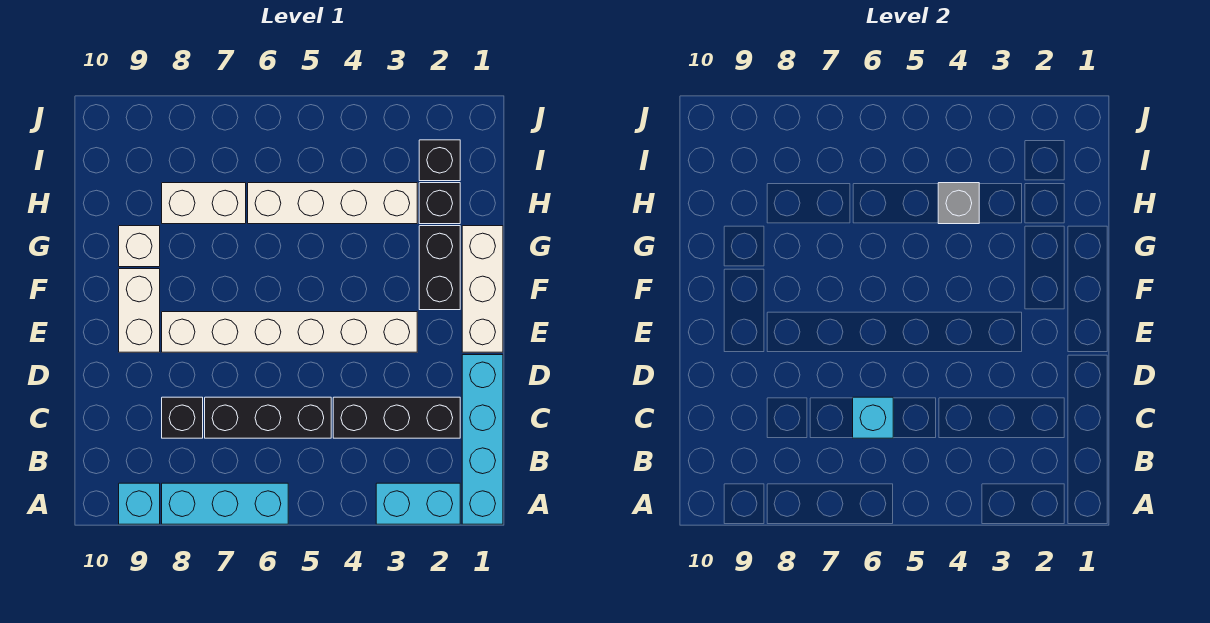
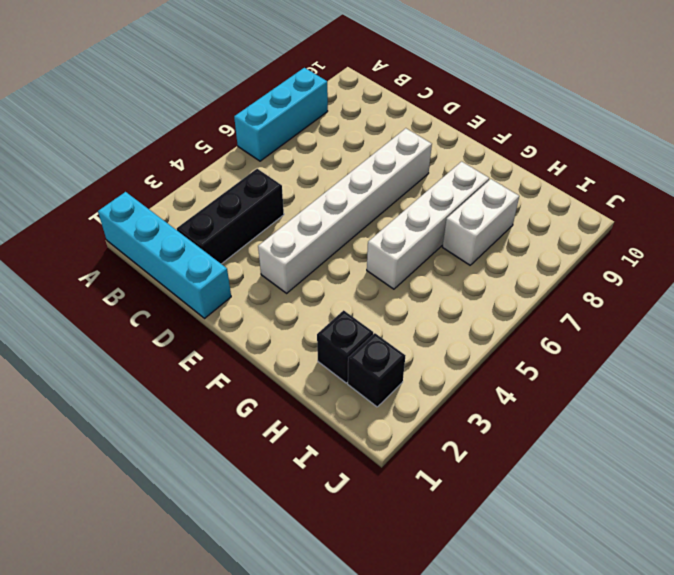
white 1x4 brick [367,162,489,289] -> white 1x4 brick moved to [248,183,417,224]
none -> cyan 1x2 brick [376,483,460,524]
none -> cyan 1x1 brick [119,483,160,524]
none -> black 1x3 brick [205,397,331,438]

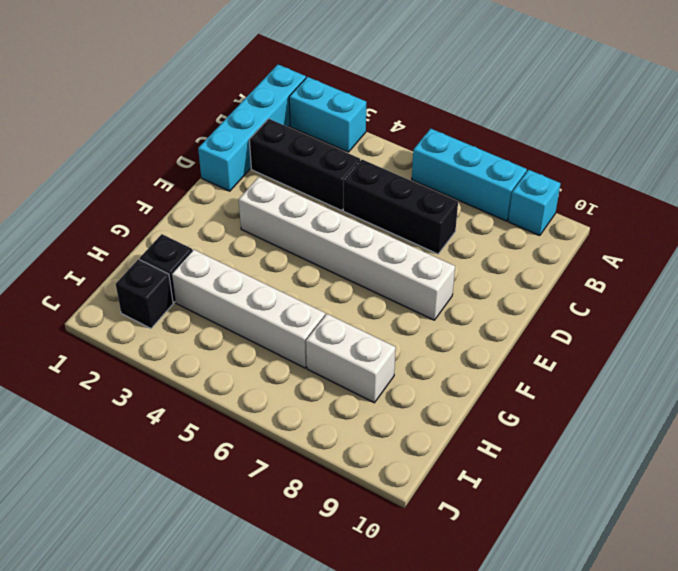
none -> black 1x1 brick [162,397,203,438]
none -> white 1x3 brick [462,226,503,352]
none -> white 1x2 brick [119,269,160,352]

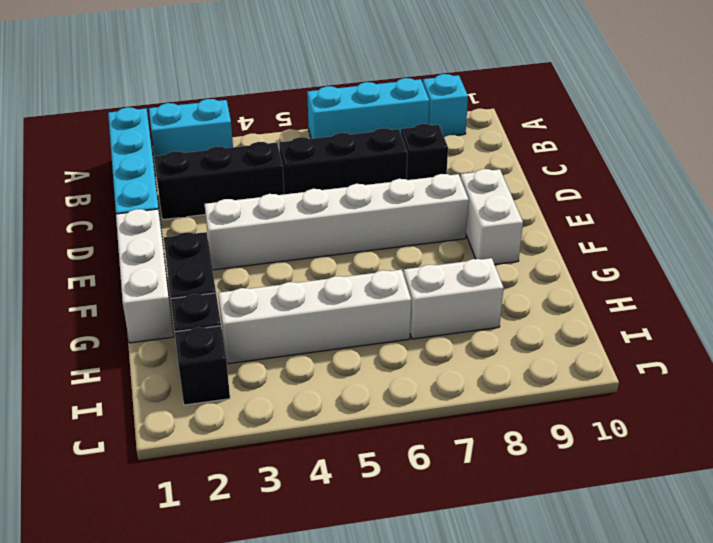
none -> white 1x1 brick [119,226,160,267]
none -> cyan 1x1 brick [853,397,893,438]
none -> grey 1x1 brick [938,183,979,224]

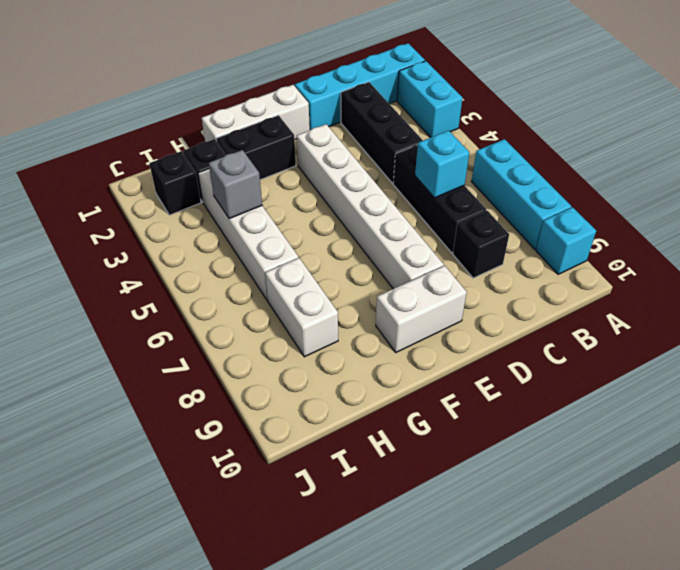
none -> white 1x1 brick [119,226,160,267]

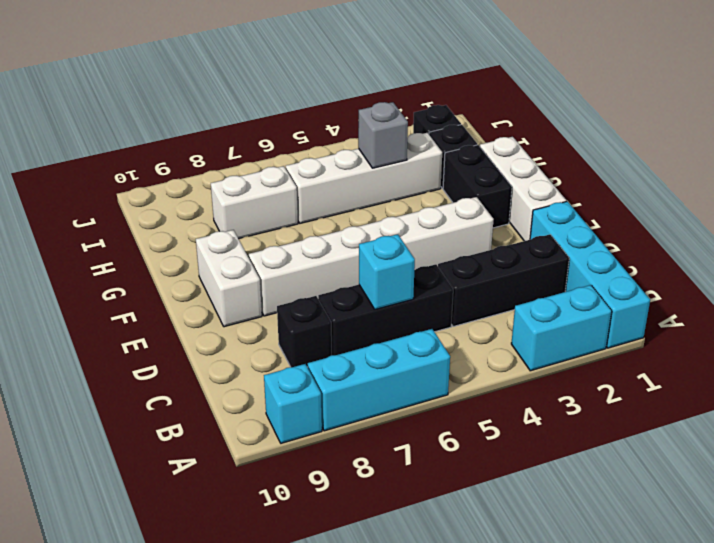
none -> white 1x1 brick [119,226,160,267]

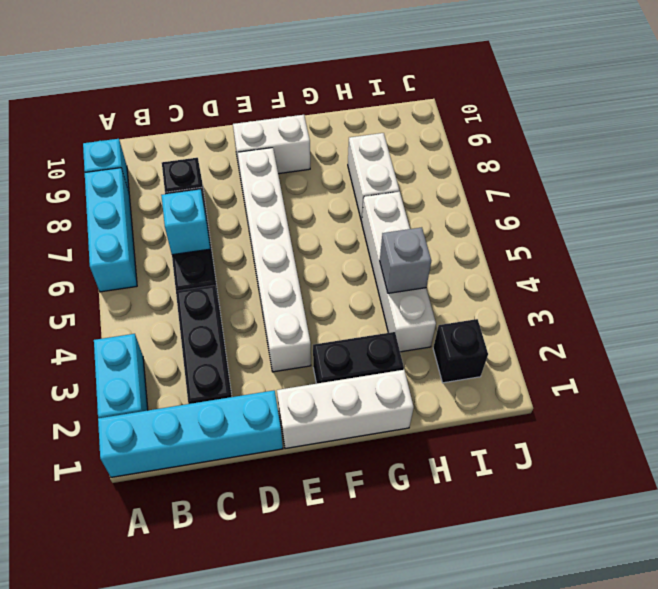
none -> white 1x1 brick [119,226,160,267]
none -> black 1x1 brick [419,183,460,224]

